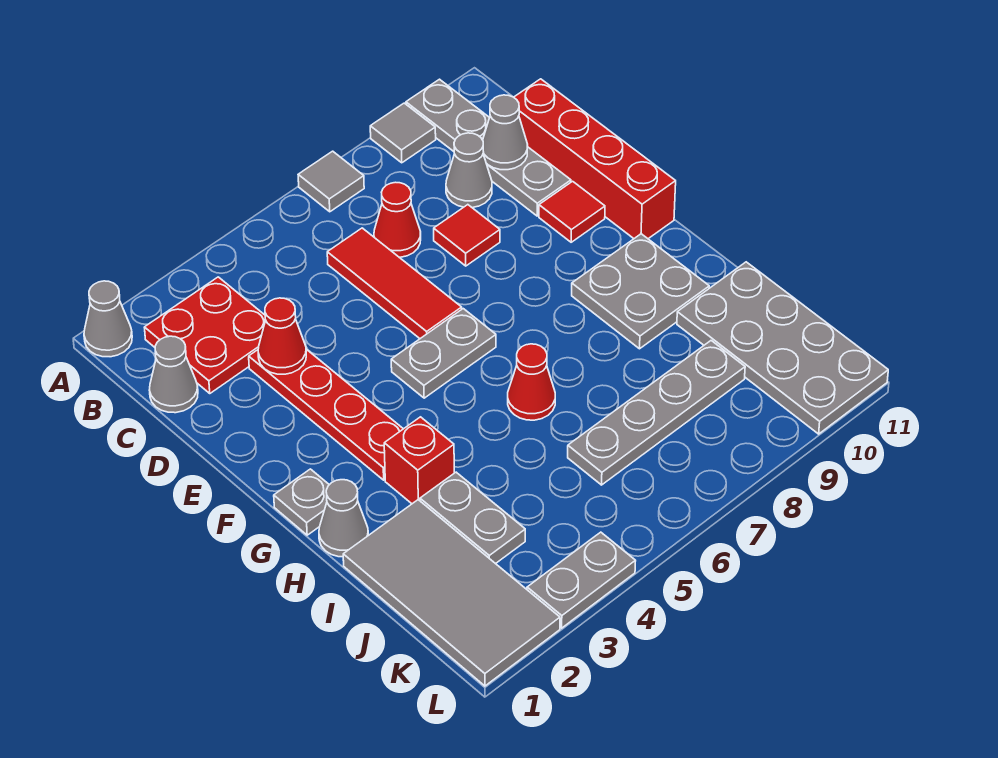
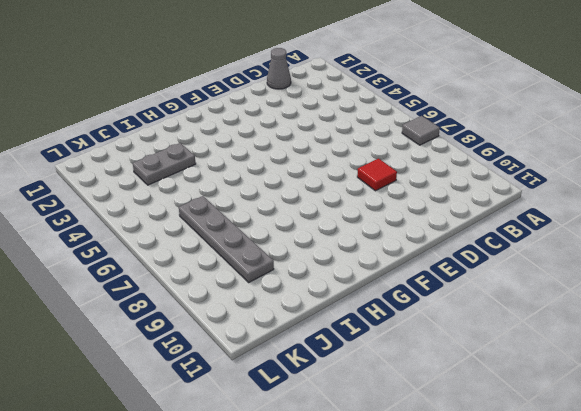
none -> grey 1x1 cone [84,281,132,357]
none -> grey 1x1 tile [370,103,436,163]
none -> grey 1x4 plate [406,79,571,216]

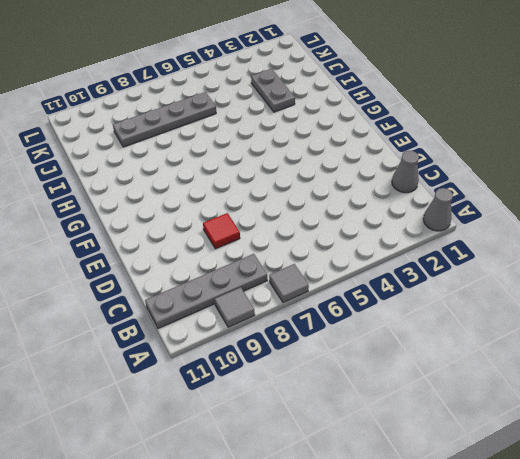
grey 1x4 plate [145,254,267,329] -> grey 1x4 plate turned to [406,79,571,216]
none -> red 2x2 plate [144,277,265,393]
none -> red 1x3 tile [327,228,462,339]
none -> red 1x1 cone [374,182,421,257]

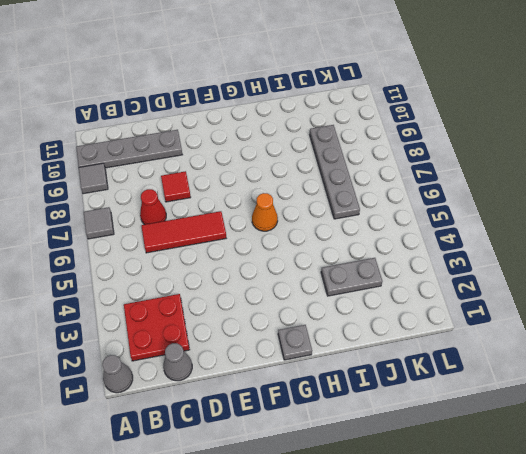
orange 1x1 cone [252,193,278,231] -> none
none -> grey 1x1 cone [446,133,492,208]
none -> red 1x4 brick [514,79,676,239]
none -> red 1x4 plate [249,349,403,480]

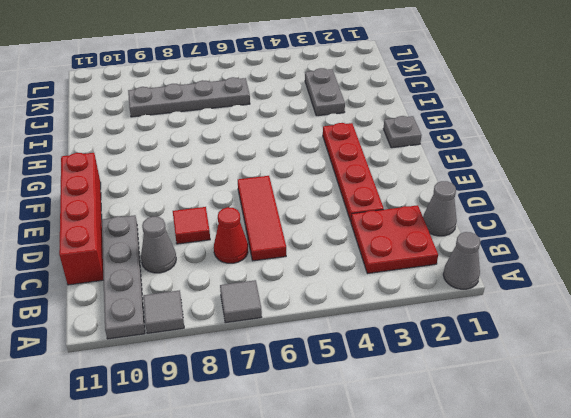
none -> red 1x1 tile [539,181,605,242]
none -> grey 1x2 plate [391,309,496,398]
none -> grey 2x2 plate [572,234,709,349]

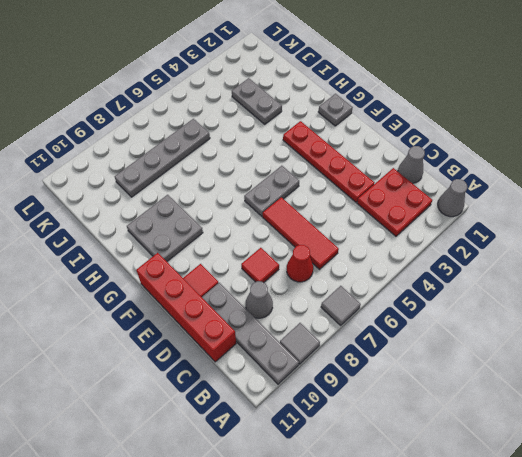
none -> grey 1x1 cone [319,480,368,557]
none -> red 1x1 brick [384,417,454,504]
none -> red 1x1 cone [508,344,555,420]

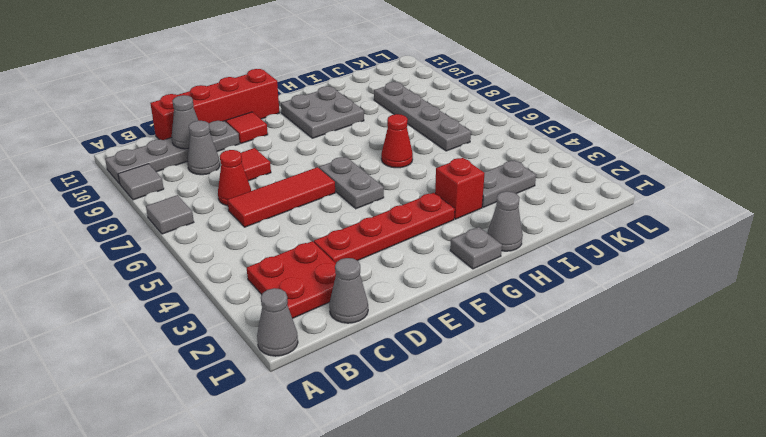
none -> grey 2x4 tile [343,500,560,686]
none -> grey 2x4 plate [677,262,888,434]
none -> grey 1x2 plate [527,532,635,628]

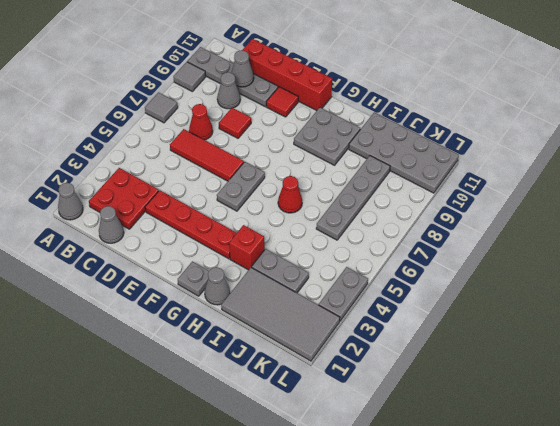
none -> red 1x1 cone [258,298,306,374]

